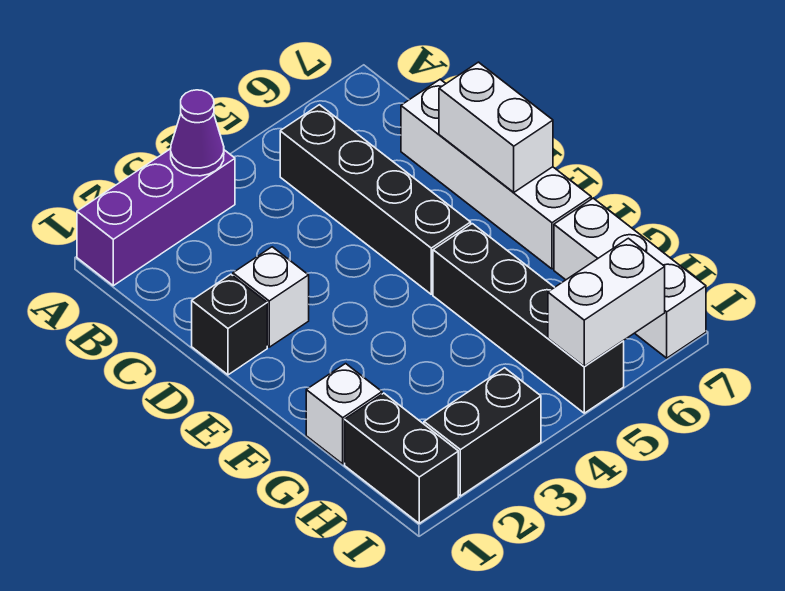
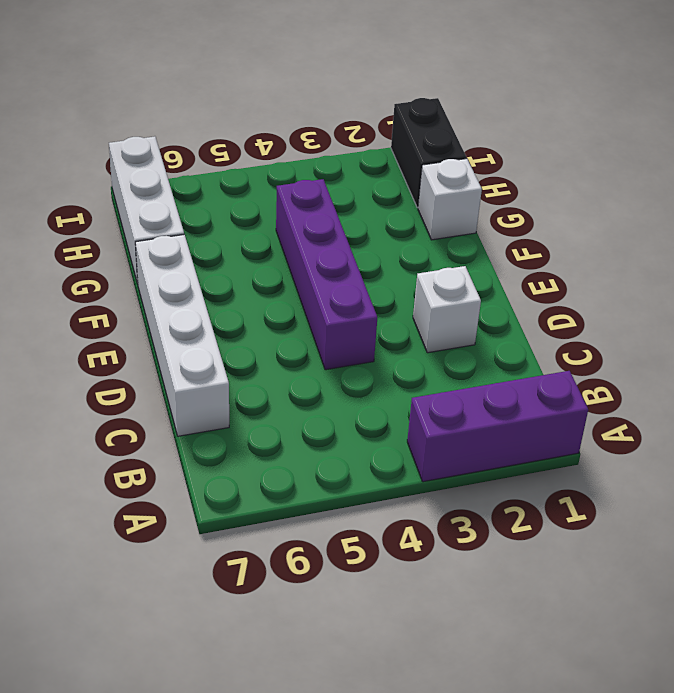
purple 1x4 brick [276,179,377,370] -> none
none -> black 1x4 brick [280,105,471,294]
none -> black 1x1 brick [192,274,267,375]
none -> black 1x4 brick [433,224,624,413]

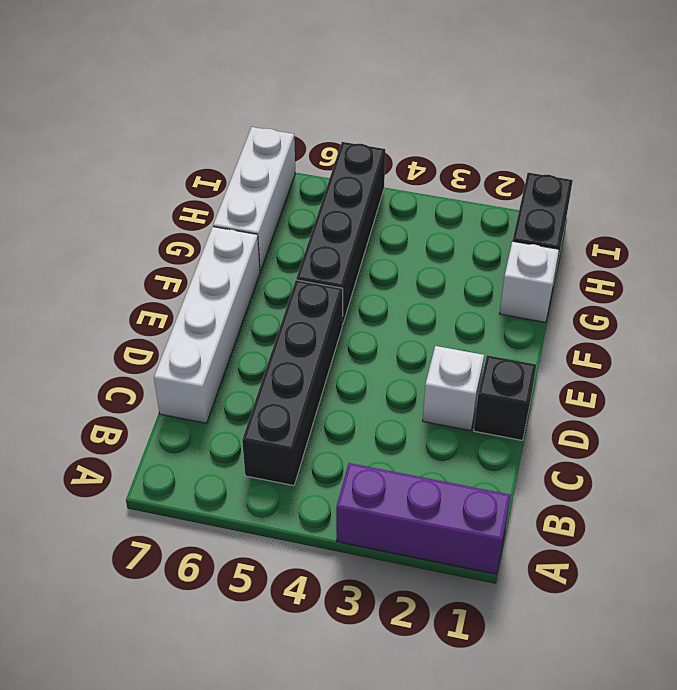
none -> black 1x2 brick [424,368,541,496]
none -> purple 1x1 cone [171,90,224,176]
none -> white 1x2 brick [439,62,553,192]

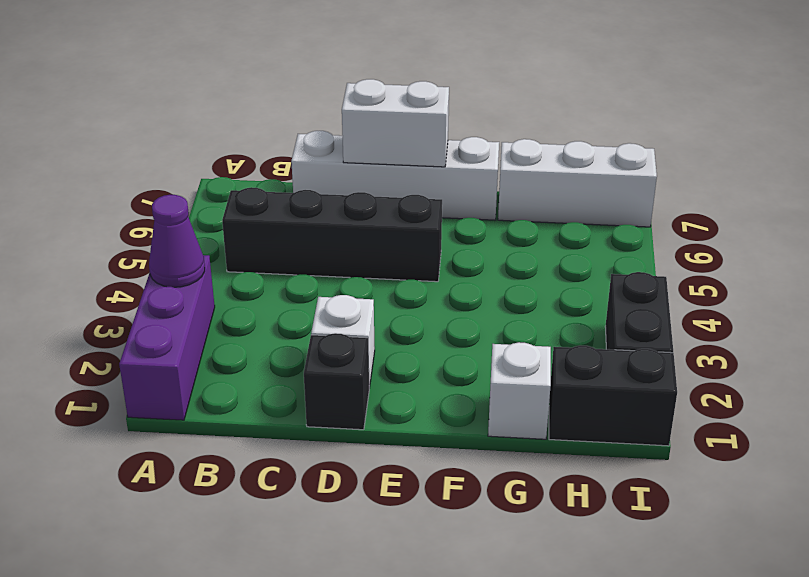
none -> black 1x4 brick [433,224,624,413]
none -> white 1x2 brick [548,238,665,366]

